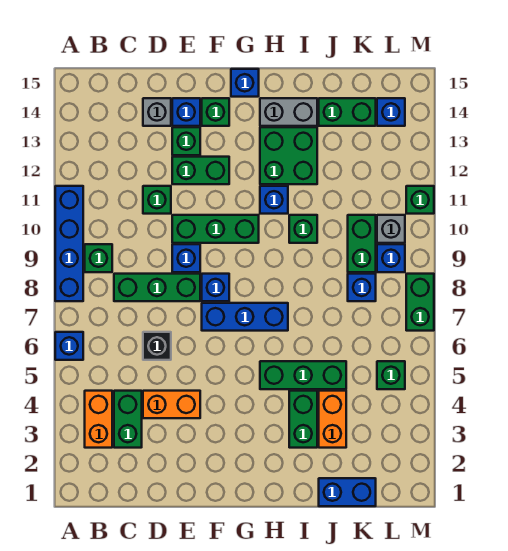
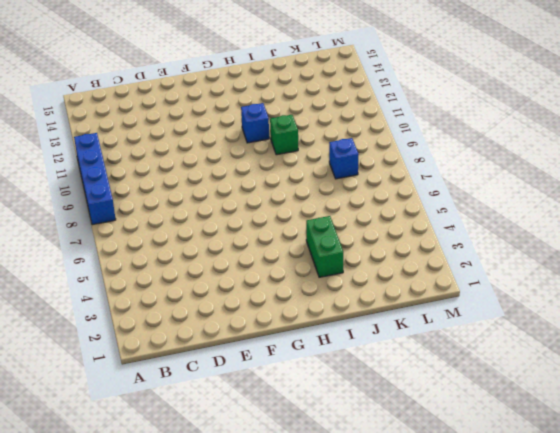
none -> blue 1x1 brick [55,332,83,360]
none -> orange 1x2 brick [85,391,112,448]
none -> green 1x1 brick [85,244,112,272]
none -> green 1x2 brick [114,391,142,448]

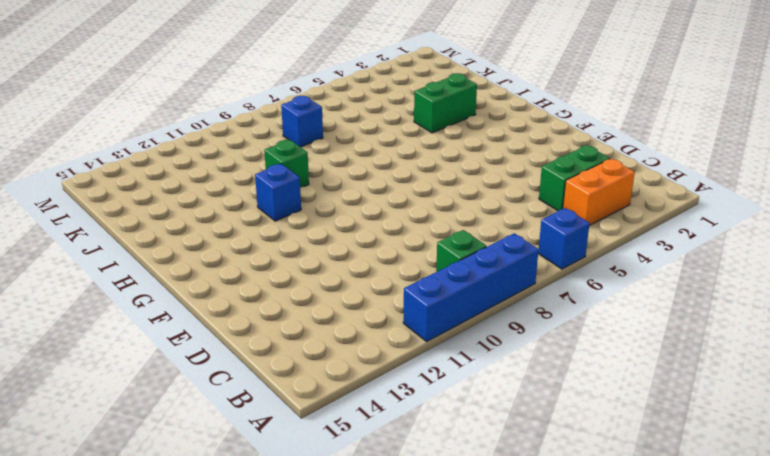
none -> green 1x3 brick [114,274,200,301]
none -> orange 1x2 brick [143,391,200,418]
none -> black 1x1 brick [143,332,171,360]
none -> green 1x1 brick [143,186,171,214]

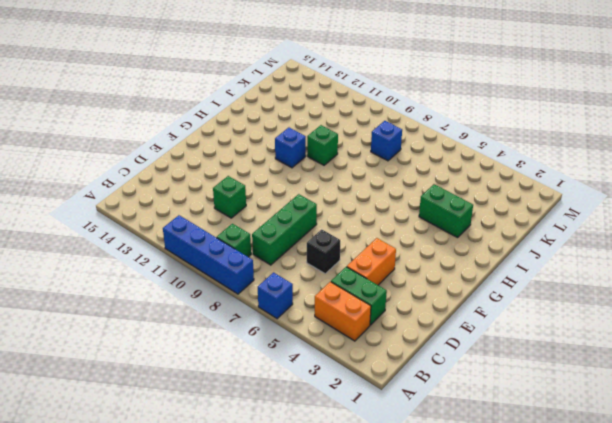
none -> grey 1x1 brick [143,98,171,126]
none -> blue 1x1 brick [172,244,200,272]
none -> green 1x3 brick [172,215,259,243]
none -> green 1x2 brick [172,157,229,184]

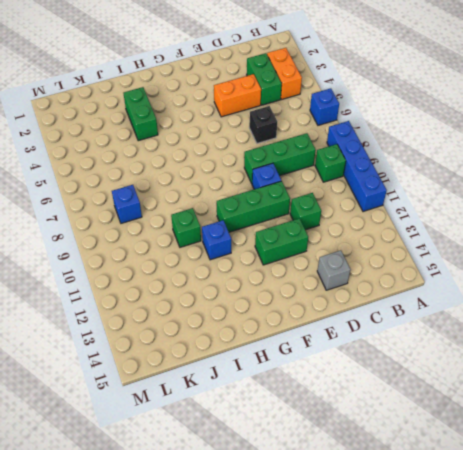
none -> green 1x1 brick [172,127,200,155]
none -> blue 1x1 brick [172,98,200,126]
none -> blue 1x3 brick [202,303,288,331]
none -> blue 1x1 brick [202,274,229,301]

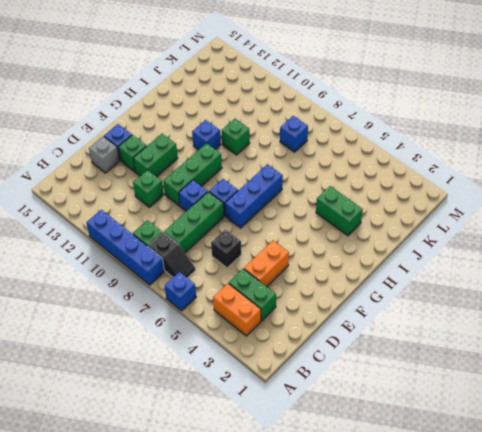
black 1x2 slope [148,233,195,278] -> none
none -> green 1x1 brick [202,98,229,126]
none -> blue 1x1 brick [231,69,259,97]
none -> green 1x3 brick [260,361,346,389]
none -> green 2x2 brick [260,127,317,184]

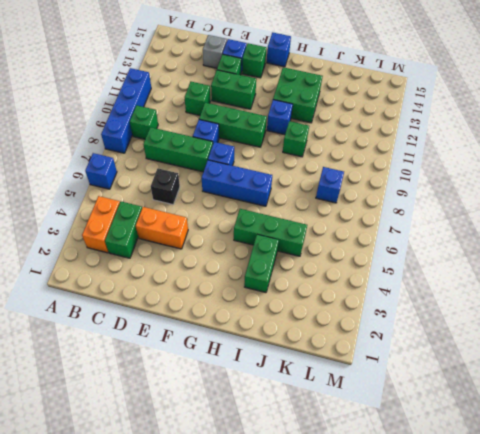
none -> grey 1x2 brick [260,98,317,126]
none -> blue 1x2 brick [319,478,376,506]
none -> orange 1x2 brick [319,391,346,448]
none -> green 1x2 brick [319,98,376,126]

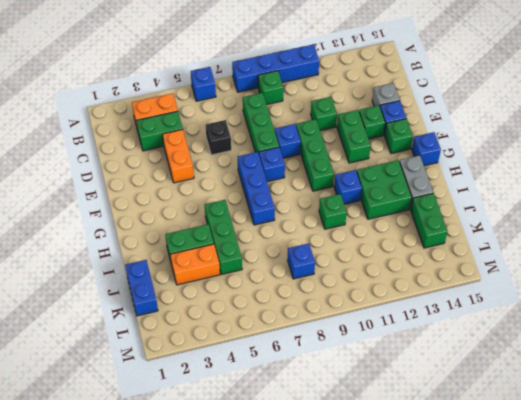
none -> green 1x2 brick [348,215,376,272]
none -> green 1x1 brick [377,361,405,389]
none -> blue 1x1 brick [377,244,405,272]
none -> grey 1x1 brick [377,215,405,243]

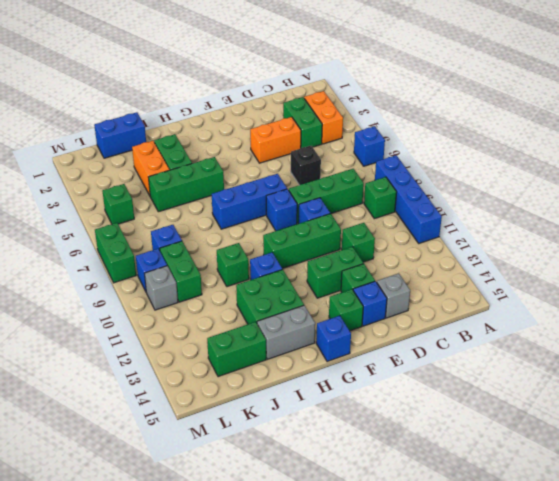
none -> blue 1x1 brick [377,98,405,126]
none -> green 1x1 brick [406,186,434,214]

